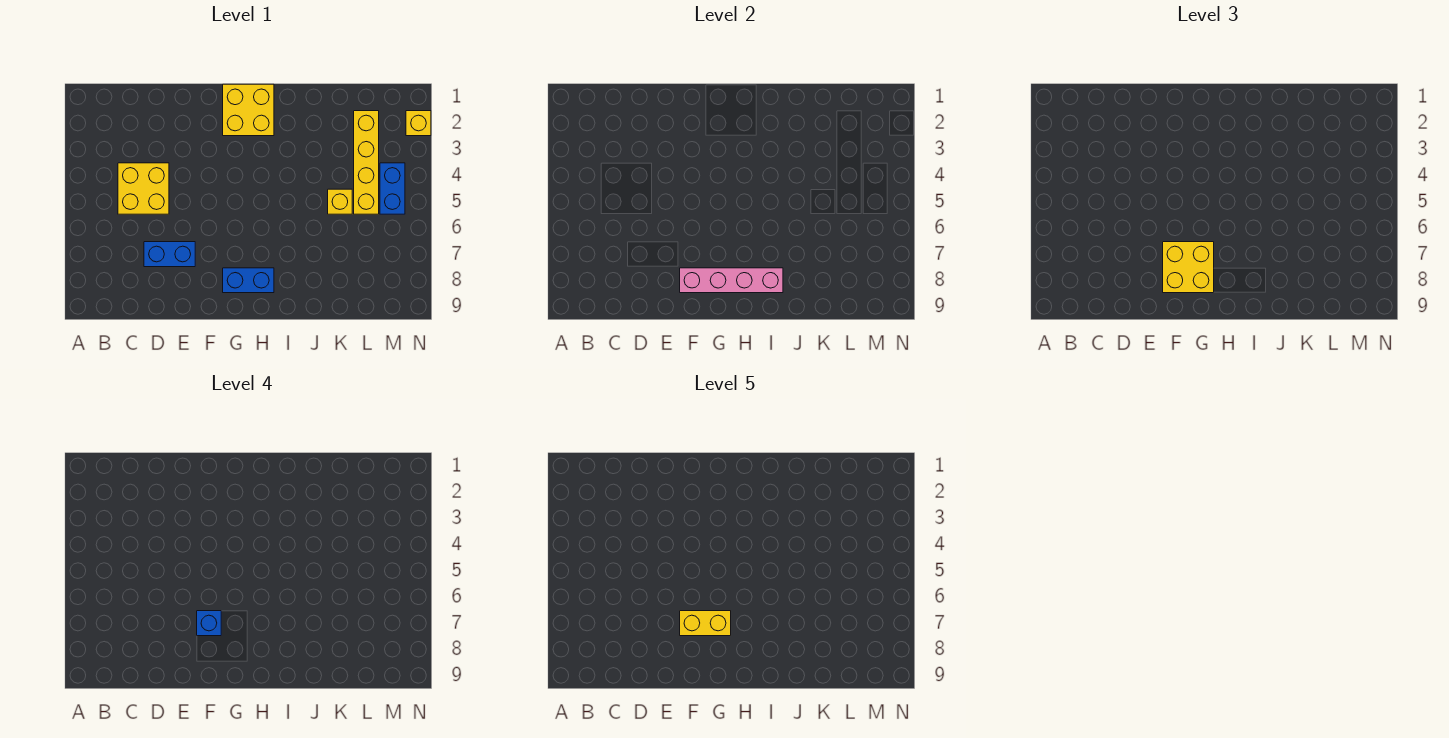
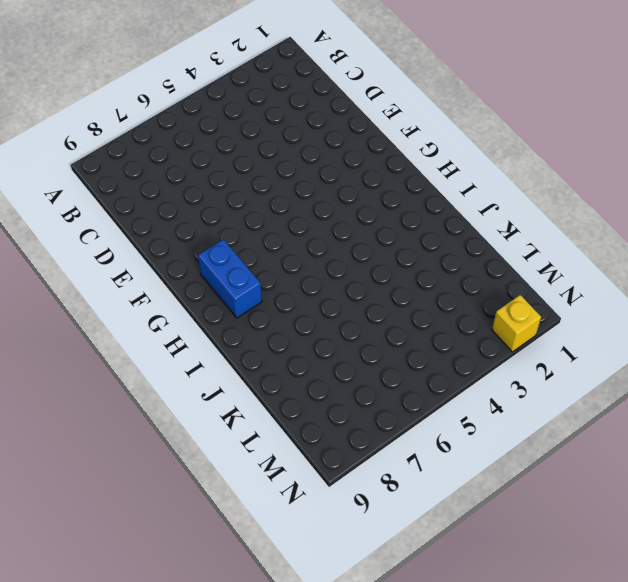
none -> yellow 2x2 brick [118,163,169,214]
none -> blue 1x2 brick [144,242,195,267]
none -> yellow 2x2 brick [223,84,274,136]

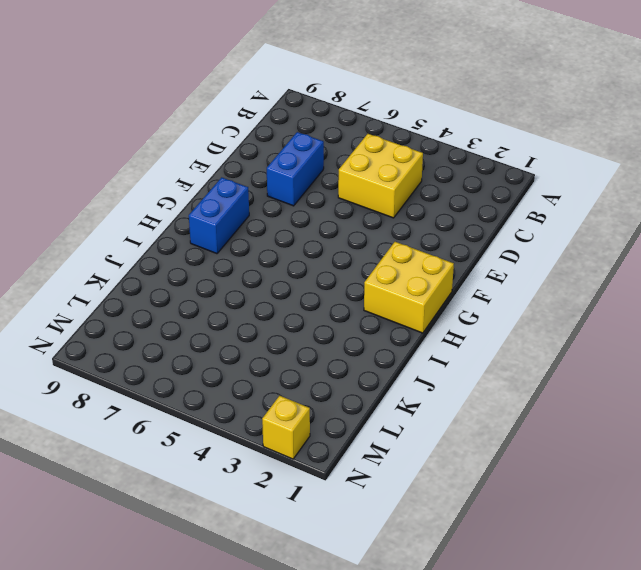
none -> yellow 1x1 brick [328,189,352,214]
none -> yellow 1x4 brick [354,111,379,214]
none -> blue 1x2 brick [380,163,405,214]

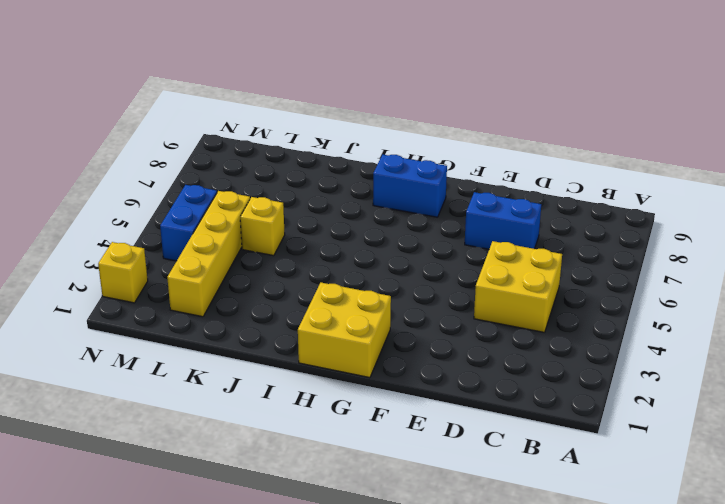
none -> pink 1x4 brick [680,268,783,293]
none -> yellow 2x2 brick [1163,242,1214,293]
none -> blue 1x1 brick [197,611,221,636]

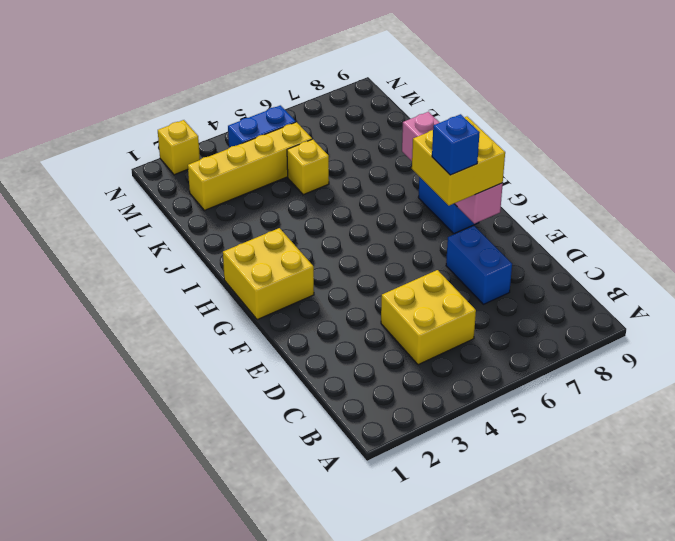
none -> yellow 1x2 brick [680,611,731,636]

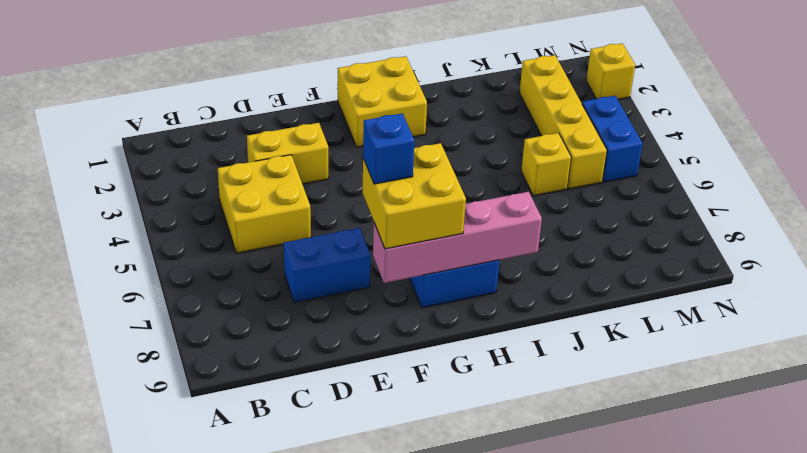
yellow 1x2 brick [247,123,328,184] -> yellow 1x2 brick moved to [680,611,731,636]

